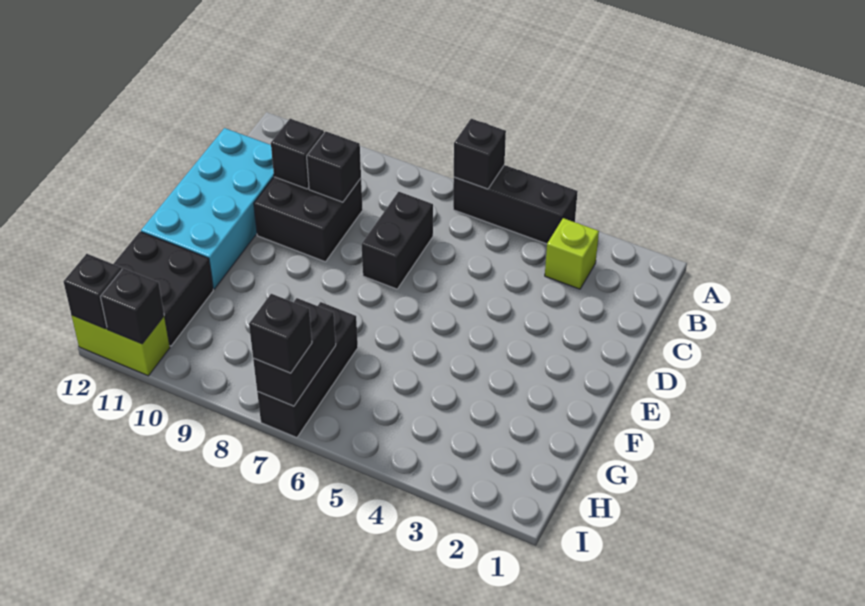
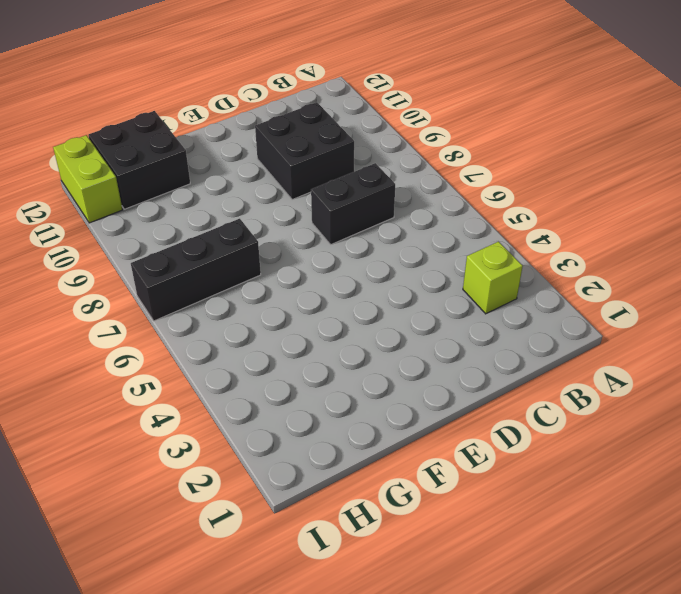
none -> black 1x3 brick [453,165,578,244]
none -> cyan 2x4 brick [141,128,274,289]
none -> black 1x1 brick [454,119,506,189]

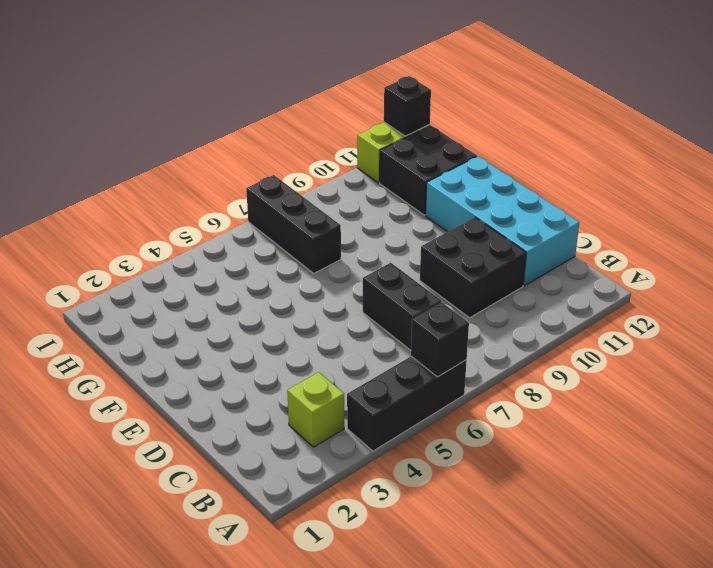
none -> black 1x1 brick [307,131,361,202]
none -> black 1x1 brick [271,119,324,189]
none -> black 1x2 brick [253,298,336,406]

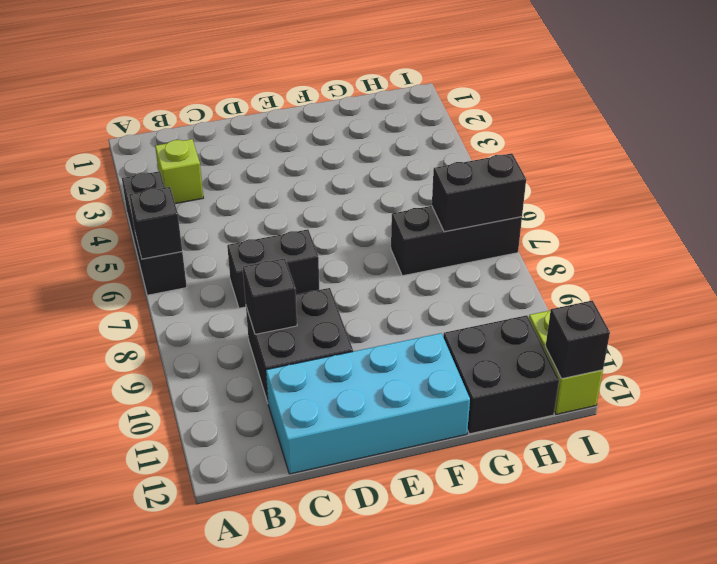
none -> black 1x1 brick [271,119,324,189]
none -> black 1x1 brick [100,268,164,344]
none -> black 1x1 brick [249,294,312,373]

